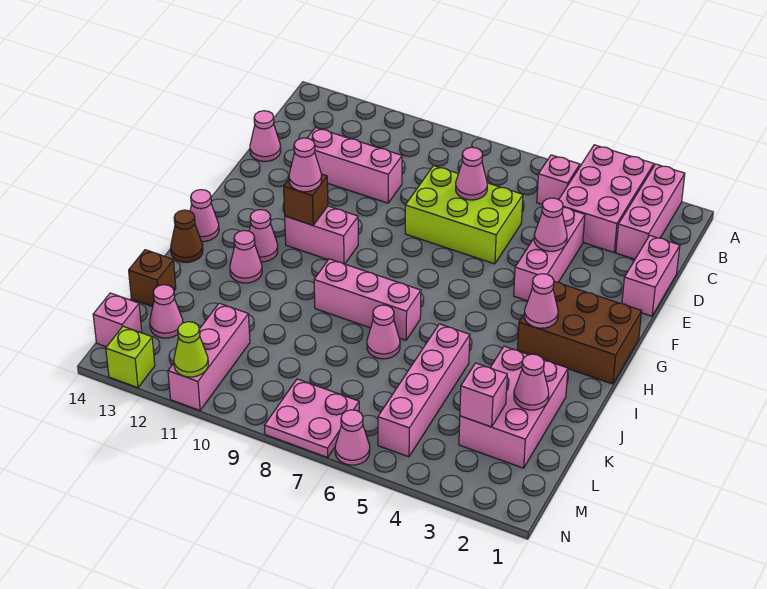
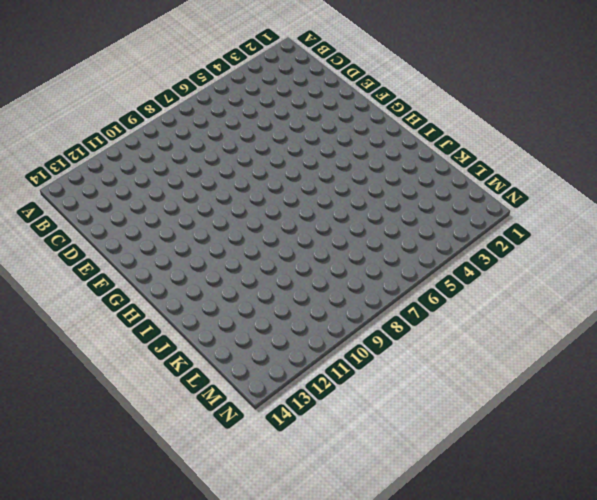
none -> pink 1x3 brick [616,164,685,259]
none -> pink 2x3 brick [559,145,654,252]
none -> pink 1x1 brick [537,155,580,205]
none -> pink 1x2 brick [622,236,680,316]

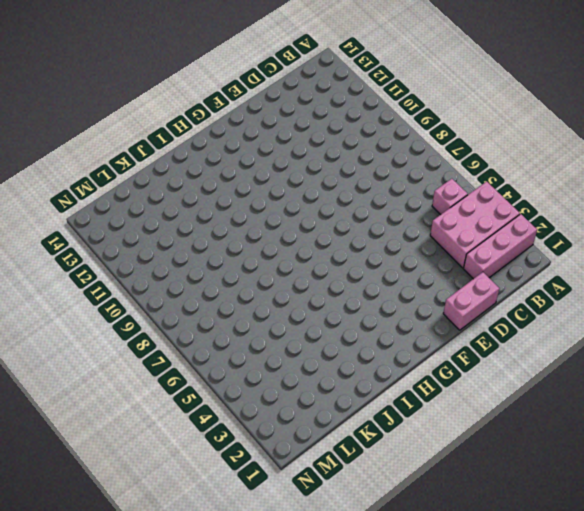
none -> pink 1x3 brick [514,207,585,301]
none -> lime 2x3 brick [405,166,523,264]
none -> pink 1x3 brick [308,128,402,203]
none -> pink 1x1 cone [250,111,281,161]

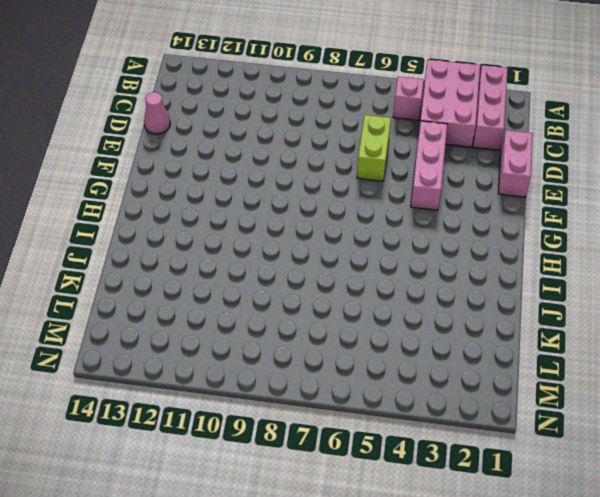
lime 1x2 brick [357,115,391,181] -> lime 2x3 brick [405,166,523,264]
none -> pink 1x3 brick [308,128,402,203]
none -> brown 2x3 brick [517,282,642,384]
none -> pink 1x2 brick [285,206,358,264]
none -> pink 1x1 cone [249,210,278,262]

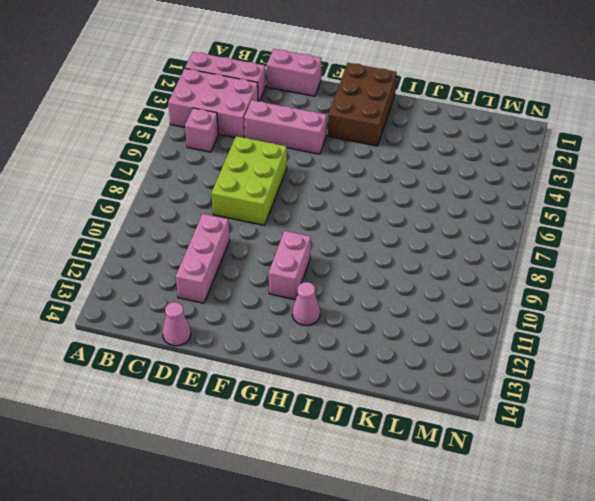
none -> pink 1x1 cone [190,190,219,241]
none -> pink 1x3 brick [314,259,421,340]
none -> pink 1x1 cone [230,231,262,283]
none -> brown 1x1 cone [171,210,203,262]

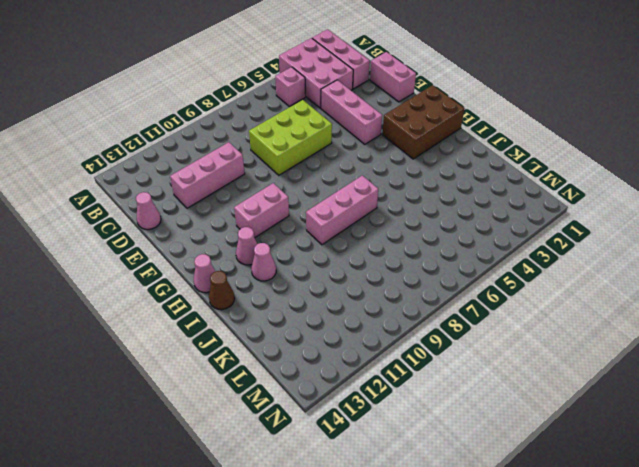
none -> pink 2x3 brick [459,346,568,468]
none -> pink 1x4 brick [378,324,470,457]
none -> pink 1x1 cone [367,305,400,359]
none -> brown 1x1 brick [129,250,176,307]

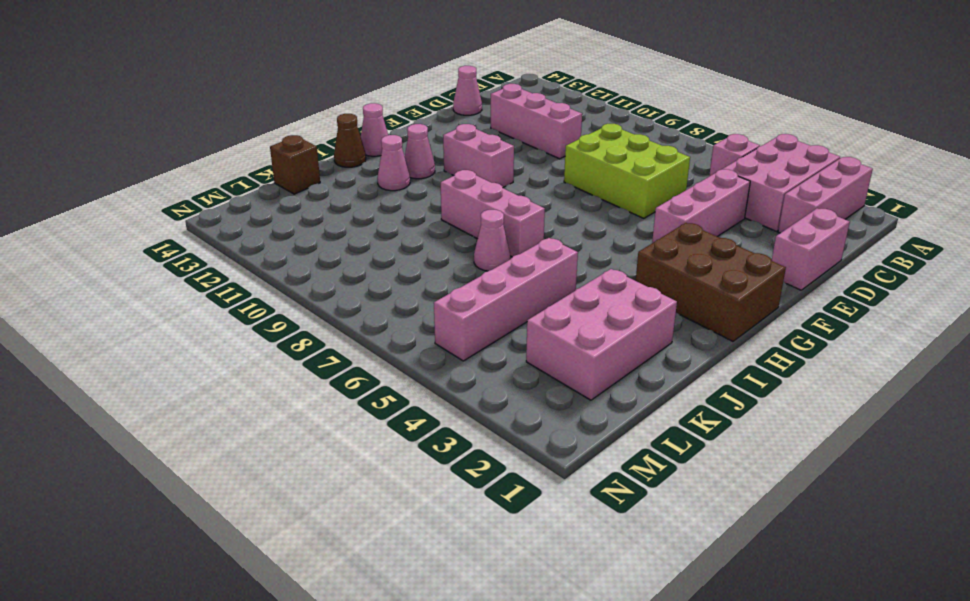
none -> pink 1x3 brick [168,303,250,410]
none -> pink 1x1 cone [150,285,183,338]
none -> pink 2x2 plate [264,379,359,457]
none -> pink 1x1 brick [93,293,142,347]

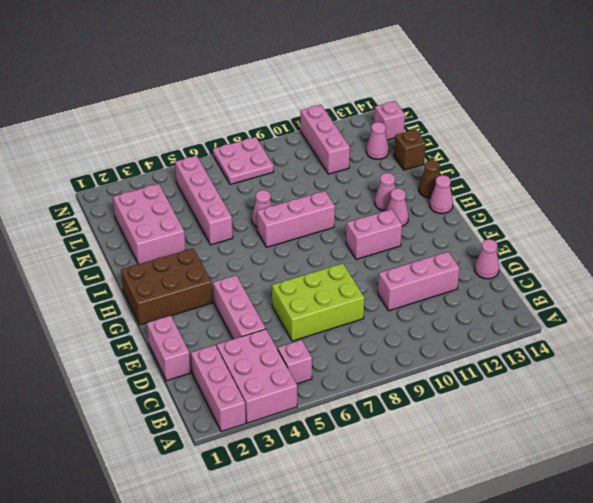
none -> pink 1x1 cone [335,410,370,465]
none -> lime 1x1 brick [106,326,155,388]
none -> pink 1x1 cone [456,147,487,200]
none -> pink 1x1 cone [534,198,567,251]

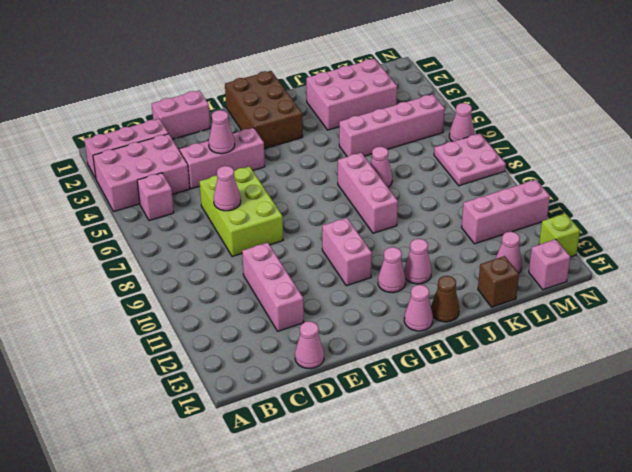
none -> brown 1x1 brick [284,174,328,225]
none -> pink 1x1 cone [524,274,558,328]
none -> pink 1x1 cone [514,354,549,410]
none -> pink 1x1 brick [460,363,507,427]

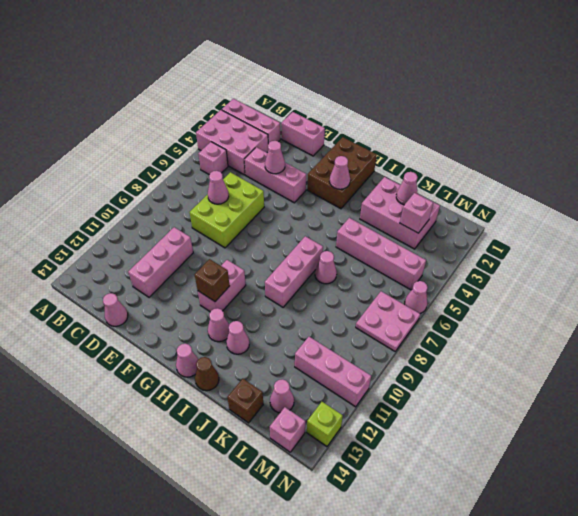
none -> lime 1x1 cone [174,322,208,377]
none -> pink 1x1 cone [289,138,321,192]

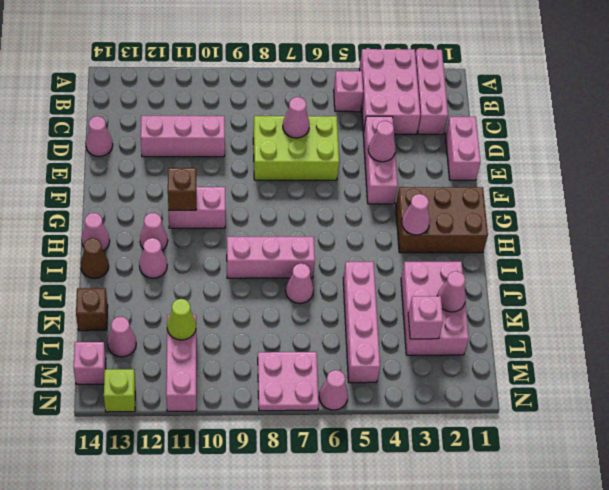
lime 1x1 cone [167,299,196,340] -> lime 1x1 cone moved to [174,322,208,377]
none -> pink 1x1 cone [289,138,321,192]

